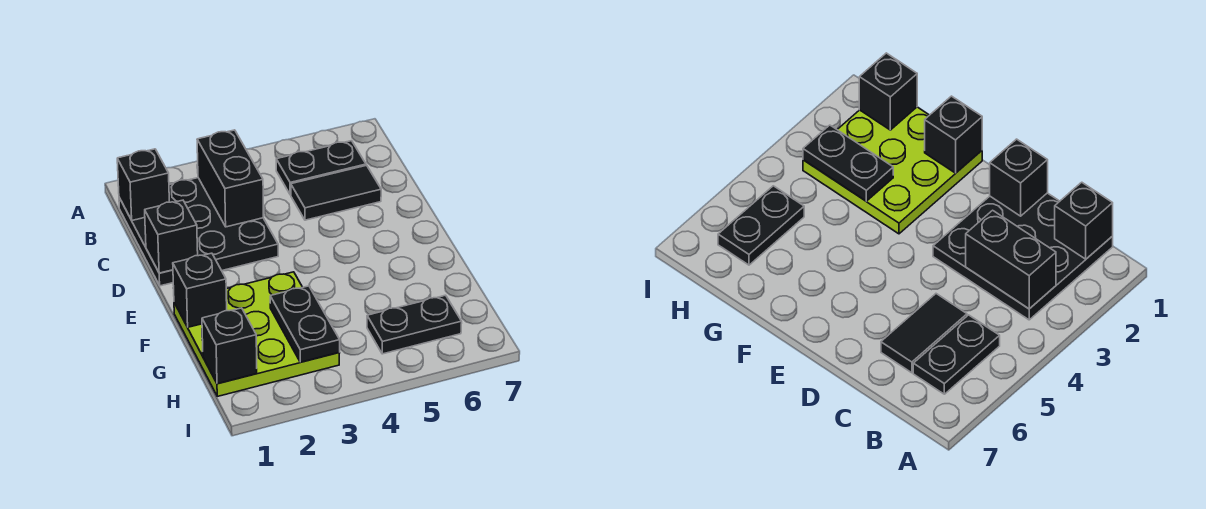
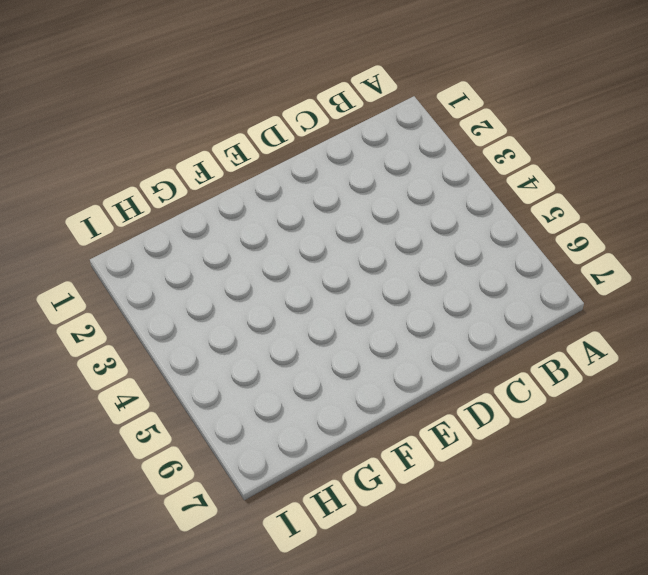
none -> black 3x3 plate [119,178,278,286]
none -> black 1x2 plate [276,141,366,195]

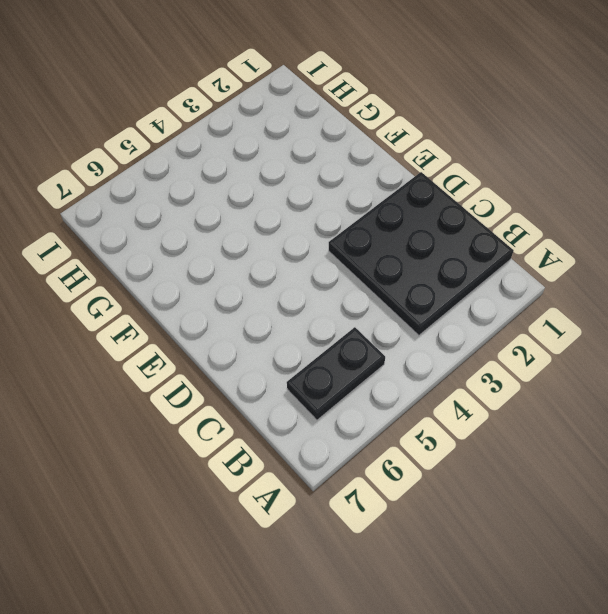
none -> black 1x2 tile [291,165,381,220]
none -> lime 3x3 plate [174,272,339,396]

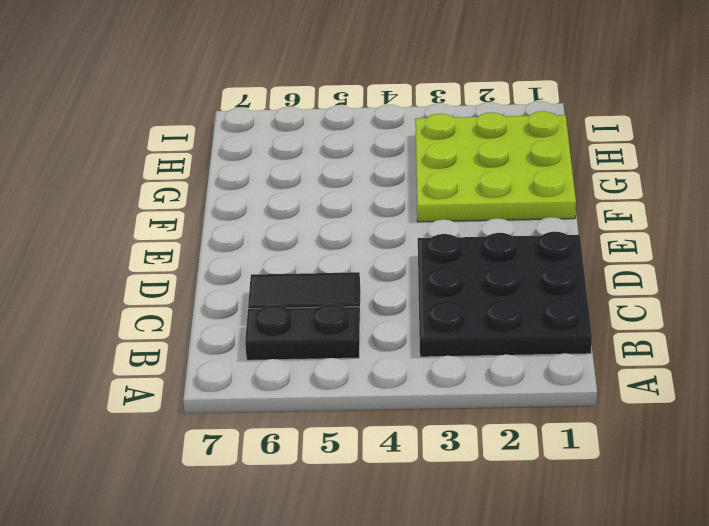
none -> black 1x2 plate [367,295,462,354]
none -> black 1x1 brick [117,149,169,220]

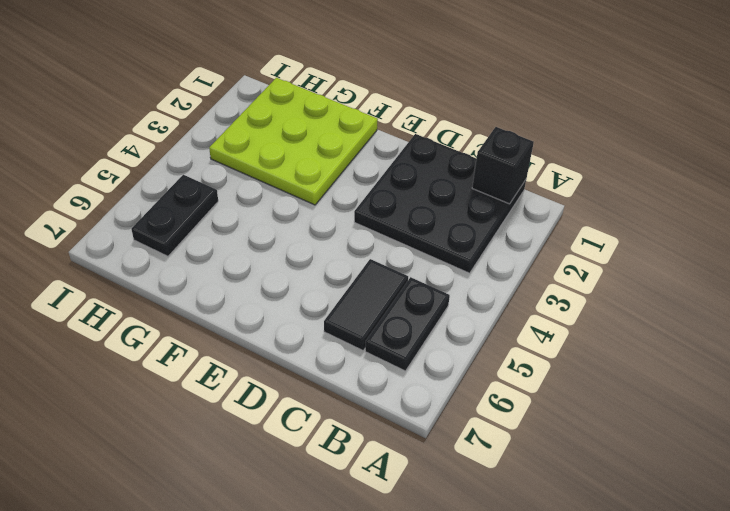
none -> black 1x2 brick [197,130,263,227]
none -> black 1x1 brick [145,200,198,273]

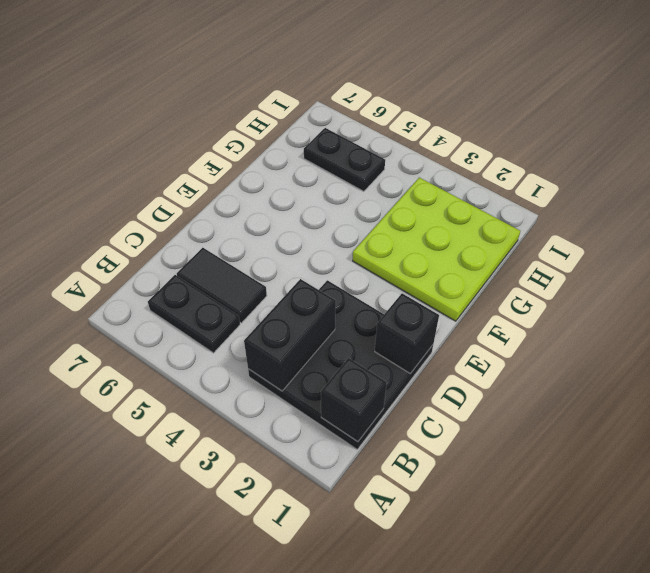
none -> black 1x1 brick [173,253,227,327]
none -> black 1x2 plate [270,286,340,362]

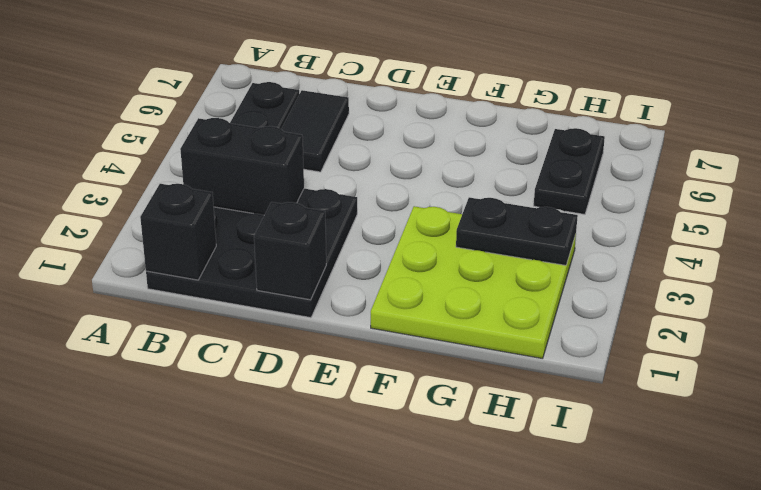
none -> black 1x1 brick [173,253,227,327]
none -> black 1x1 brick [202,308,257,384]

